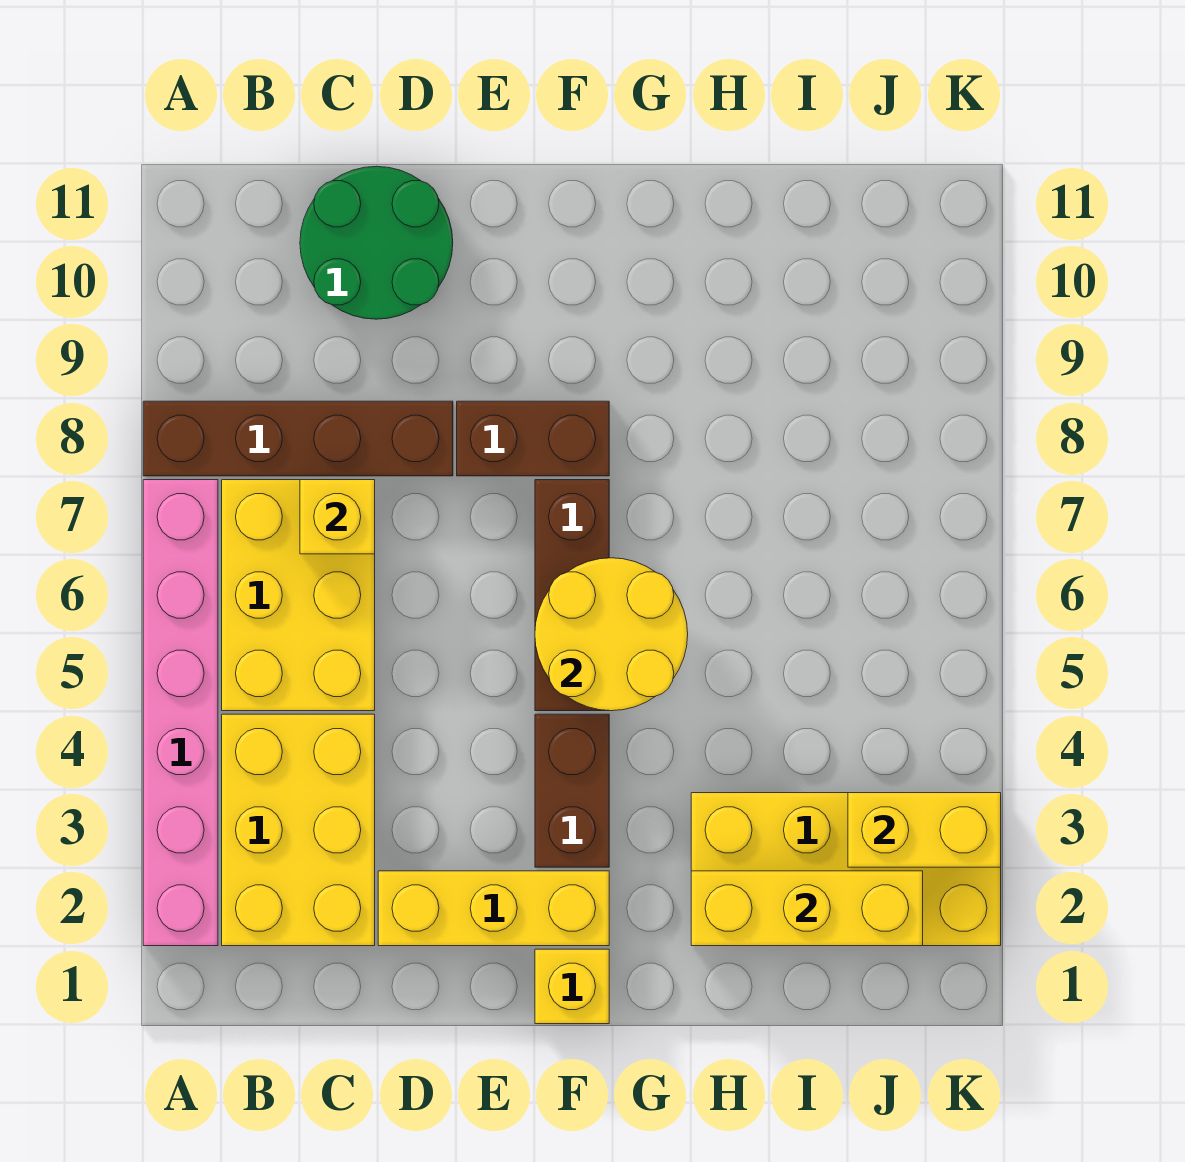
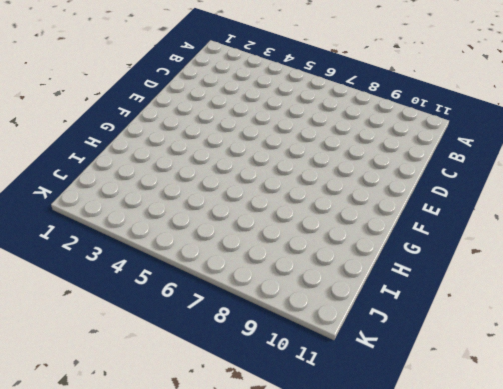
none -> pink 1x6 brick [143,480,218,946]
none -> brown 1x4 brick [143,401,453,476]
none -> yellow 2x3 brick [222,714,375,946]

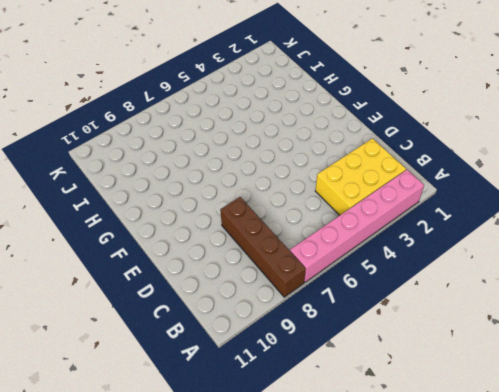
none -> yellow 2x3 brick [222,480,375,711]
none -> green 2x2 round brick [300,166,453,319]
none -> yellow 1x3 brick [378,871,609,946]

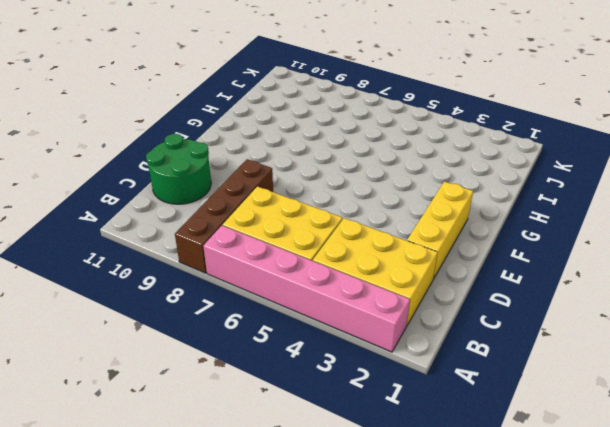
none -> brown 1x2 brick [457,401,609,476]
none -> yellow 1x1 brick [535,949,609,1024]
none -> brown 1x2 brick [535,714,609,867]

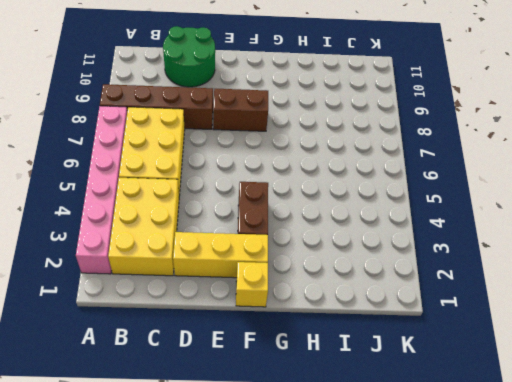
none -> brown 1x3 brick [535,480,609,711]
none -> yellow 2x4 brick [691,793,1001,946]
none -> yellow 1x1 brick [300,480,375,554]

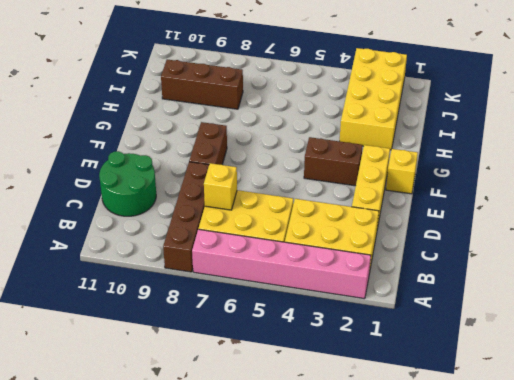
brown 1x3 brick [161,59,243,109] -> brown 1x3 brick moved to [535,480,609,711]
none -> yellow 2x2 round brick [535,558,688,711]
none -> yellow 1x3 brick [691,871,923,946]
none -> yellow 1x2 brick [848,793,1001,867]

